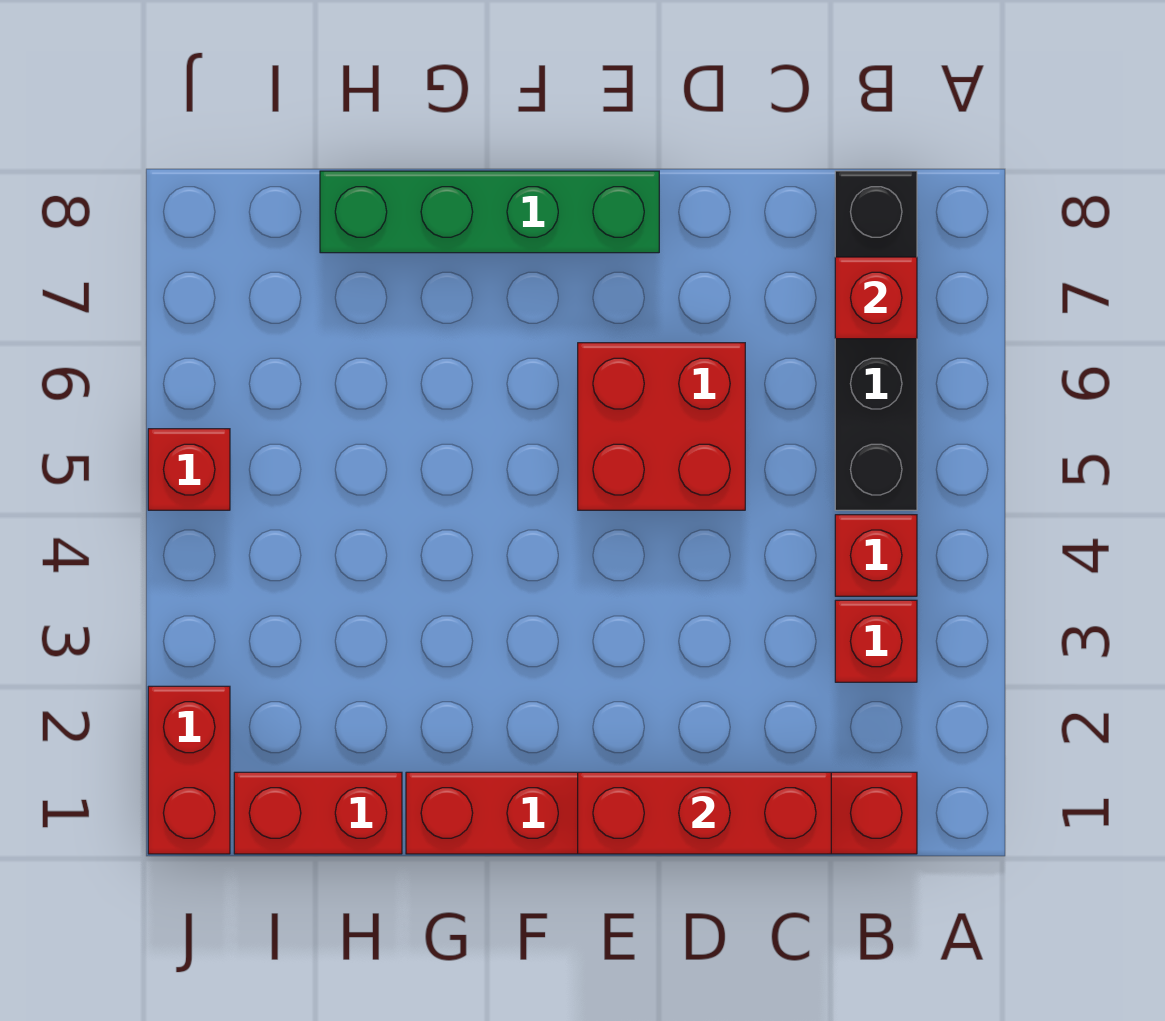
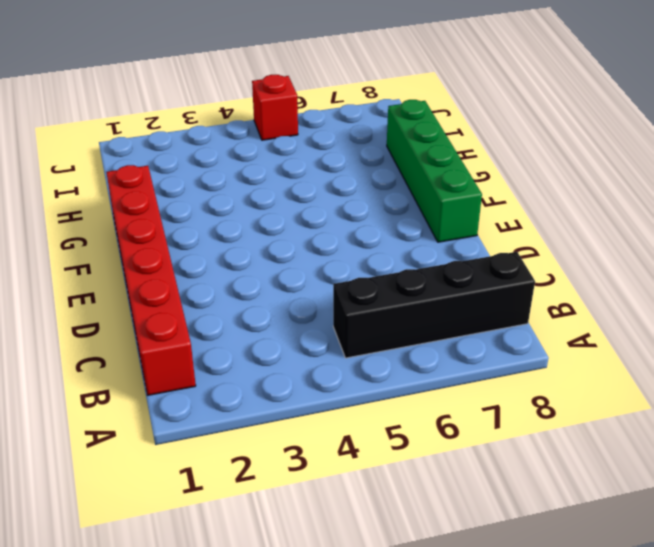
none -> red 1x1 brick [835,600,917,682]
none -> red 1x1 brick [835,515,917,596]

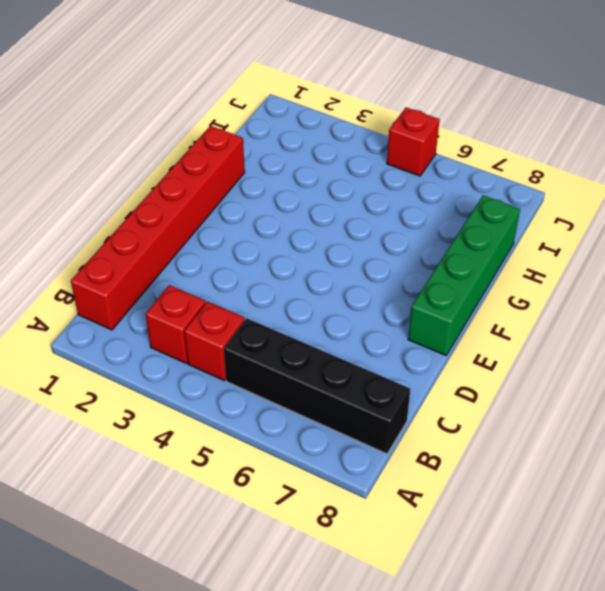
none -> red 2x2 brick [578,343,745,510]
none -> red 1x2 brick [234,772,402,854]

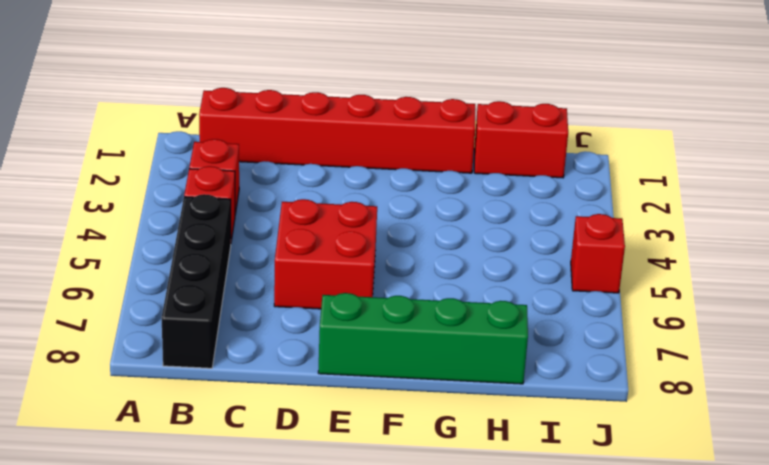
none -> red 1x2 brick [148,686,230,854]
none -> red 1x1 brick [835,257,917,339]

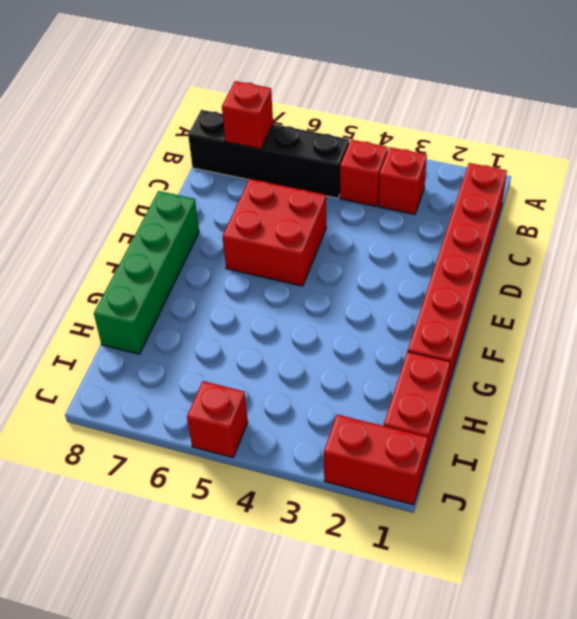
none -> red 1x3 brick [578,772,831,854]

